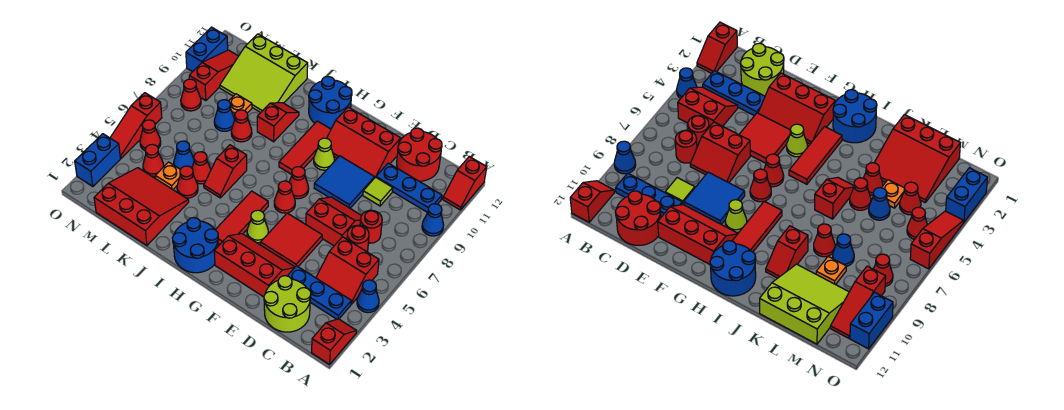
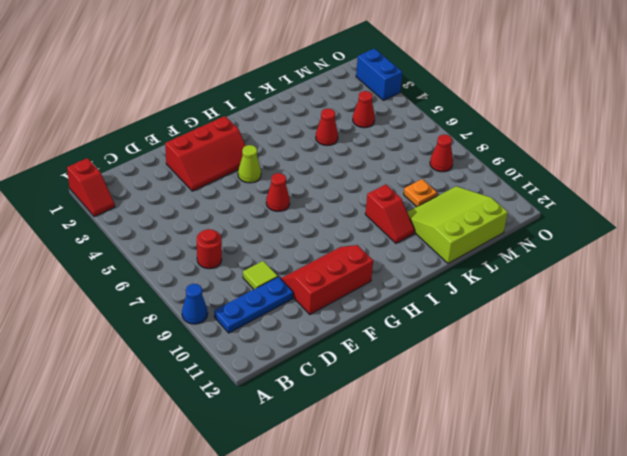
none -> blue 1x1 cone [357,280,379,313]
none -> red 1x2 slope [443,157,487,210]
none -> blue 1x3 plate [288,266,351,319]
none -> red 2x2 slope [316,237,379,304]

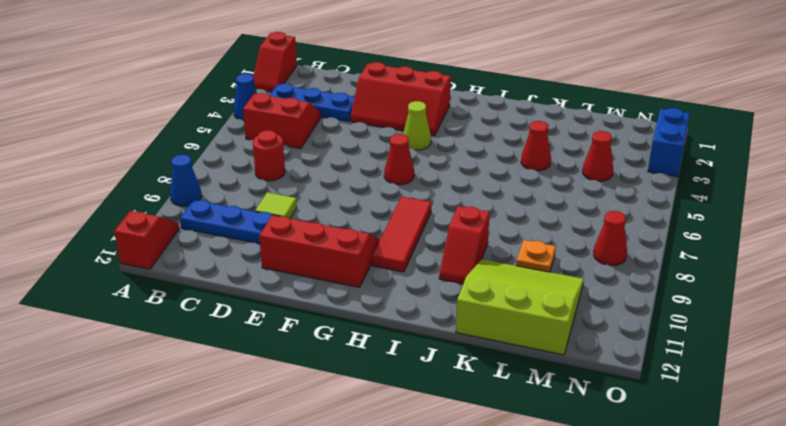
none -> lime 2x2 round brick [264,276,311,332]
none -> red 1x1 round brick [347,225,369,252]
none -> red 2x2 round brick [397,128,442,181]
none -> red 2x2 slope [306,197,361,246]

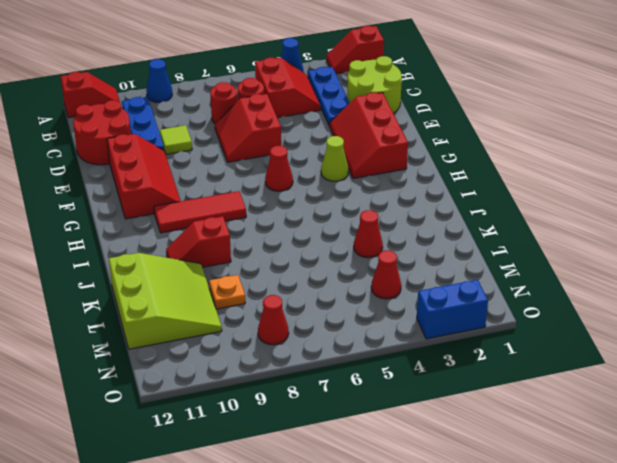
none -> red 2x2 tile [261,213,322,267]
none -> blue 2x2 tile [314,156,375,208]
none -> red 1x1 cone [289,167,309,199]
none -> lime 1x1 cone [314,138,334,170]

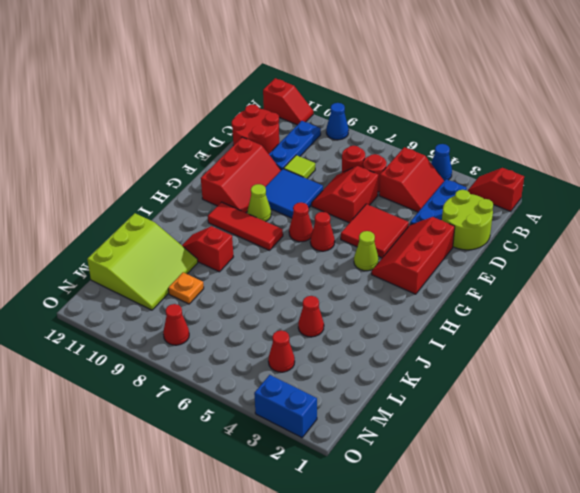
none -> blue 2x2 round brick [172,218,218,273]
none -> red 1x3 tile [215,191,268,244]
none -> blue 2x2 round brick [309,77,352,129]
none -> red 1x2 slope [204,145,247,198]

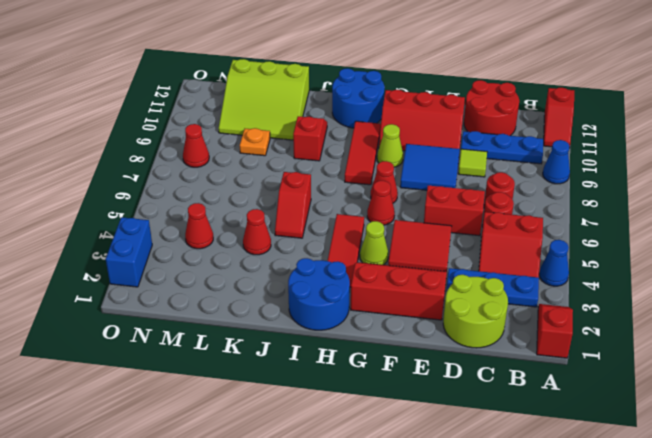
none -> red 3x3 slope [94,168,189,245]
none -> red 1x1 cone [192,152,211,184]
none -> red 1x1 cone [231,110,252,142]
none -> orange 1x1 plate [155,162,180,189]

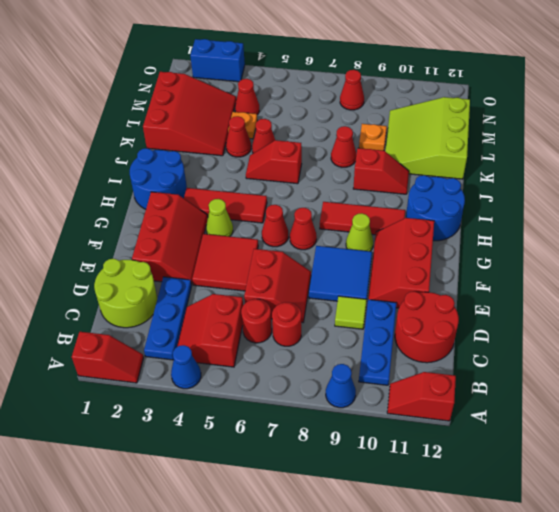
none -> blue 1x1 cone [174,141,194,169]
none -> blue 1x1 cone [214,100,235,131]
none -> red 1x1 cone [140,120,161,150]
none -> red 1x3 slope [189,50,238,101]

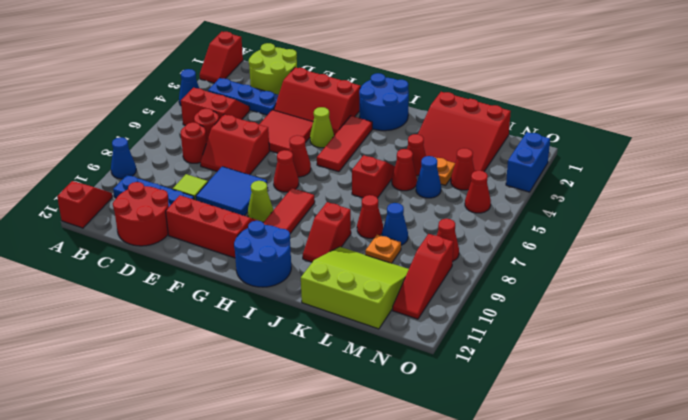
none -> red 1x3 slope [110,93,162,158]
none -> blue 1x2 brick [186,27,228,72]

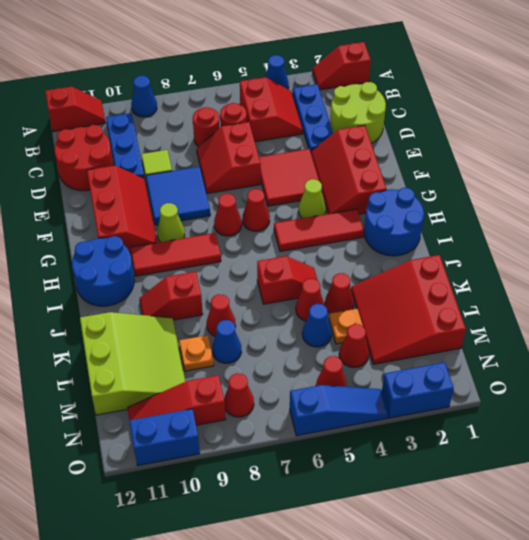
blue 1x3 slope [290,385,388,436] -> red 1x3 slope [110,93,162,158]

